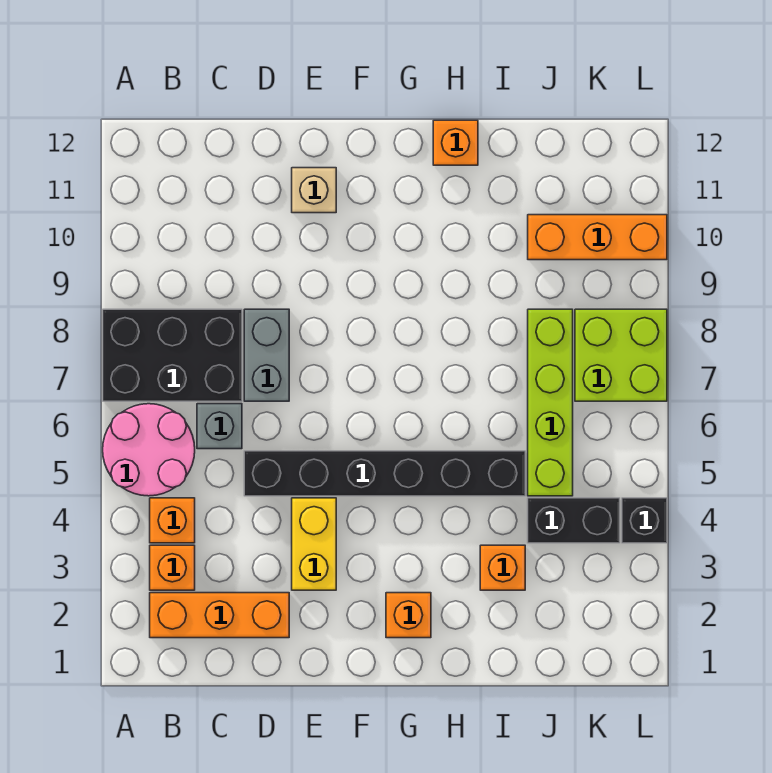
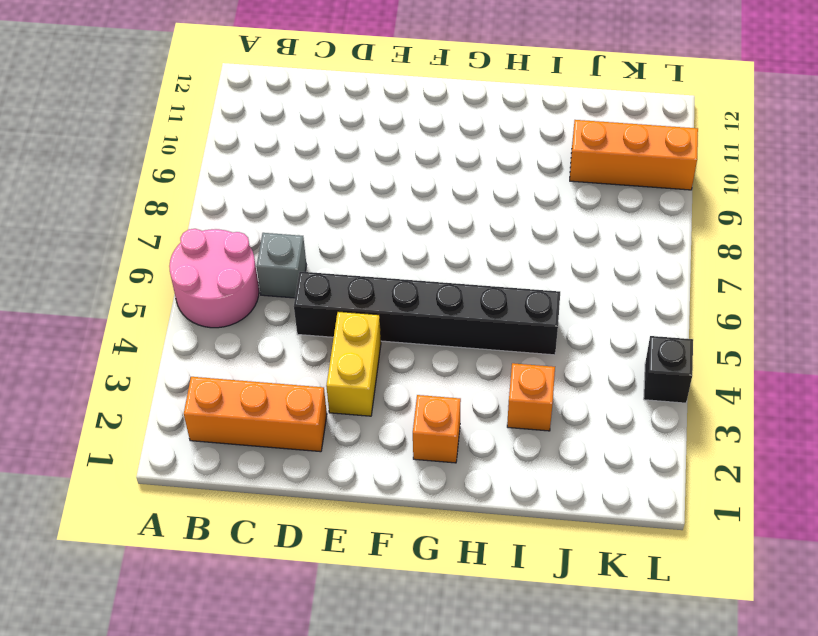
none -> black 2x3 brick [103,309,242,401]
none -> orange 1x1 brick [150,545,195,590]
none -> orange 1x1 brick [150,498,195,543]

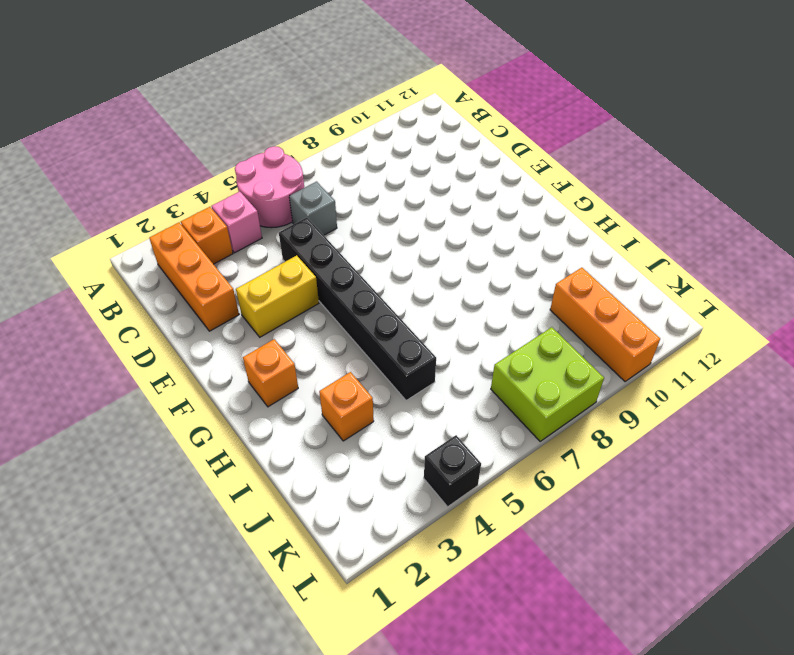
pink 1x1 brick [212,192,262,253] -> orange 1x1 brick [150,498,195,543]
none -> black 2x3 brick [103,309,242,401]
none -> grey 1x2 brick [244,309,289,401]
none -> tan 1x1 brick [292,168,336,213]

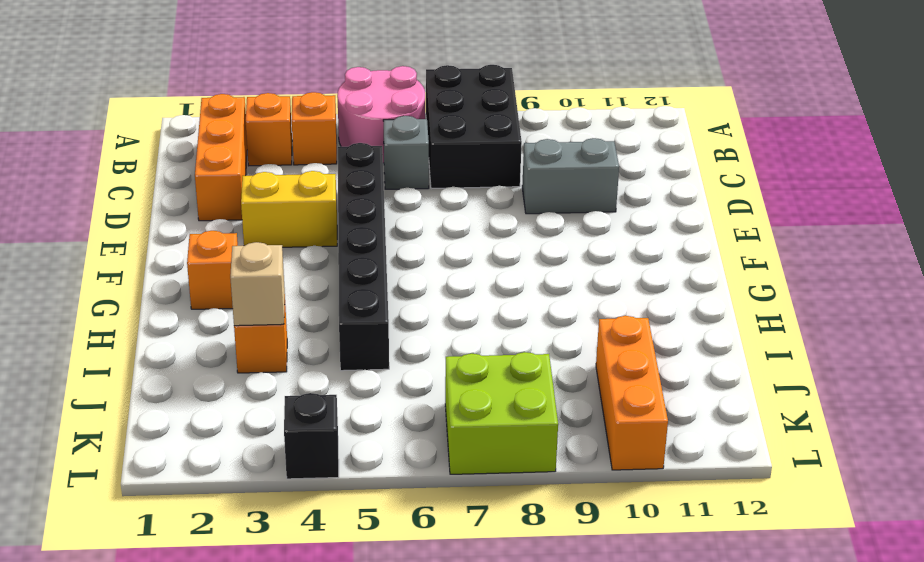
grey 1x2 brick [522,138,619,214] -> grey 1x2 brick moved to [244,309,289,401]
tan 1x1 brick [230,242,285,326] -> tan 1x1 brick moved to [292,168,336,213]
none -> orange 1x1 brick [433,120,478,165]
none -> black 1x2 brick [528,498,620,543]
none -> lime 1x4 brick [528,309,573,496]

